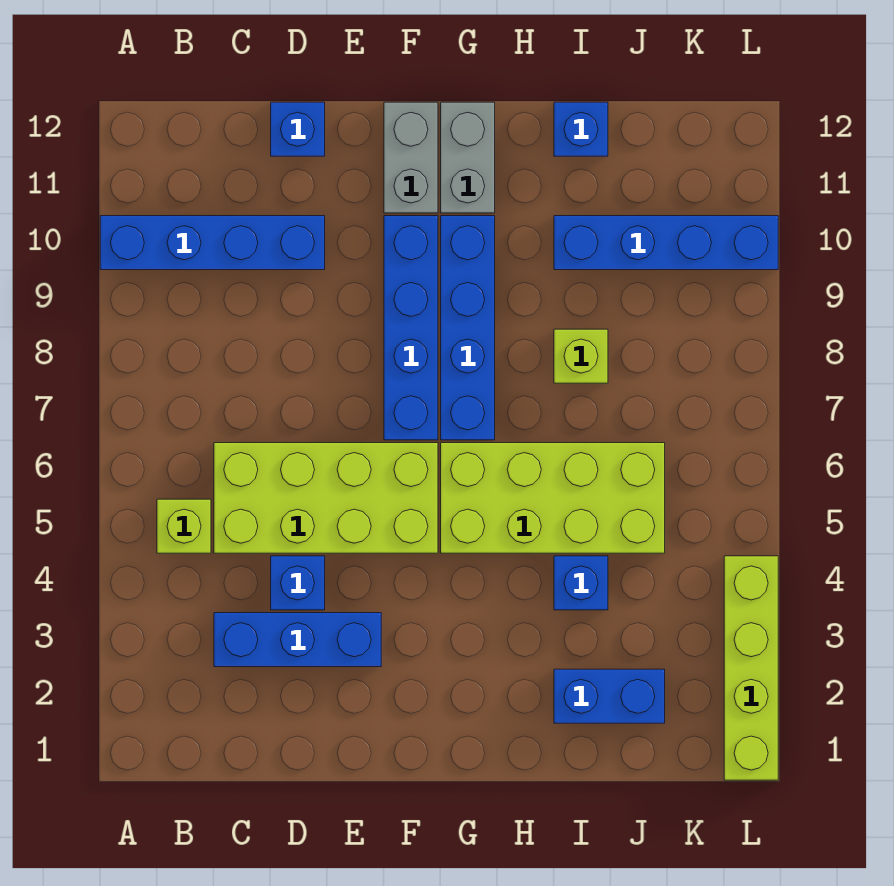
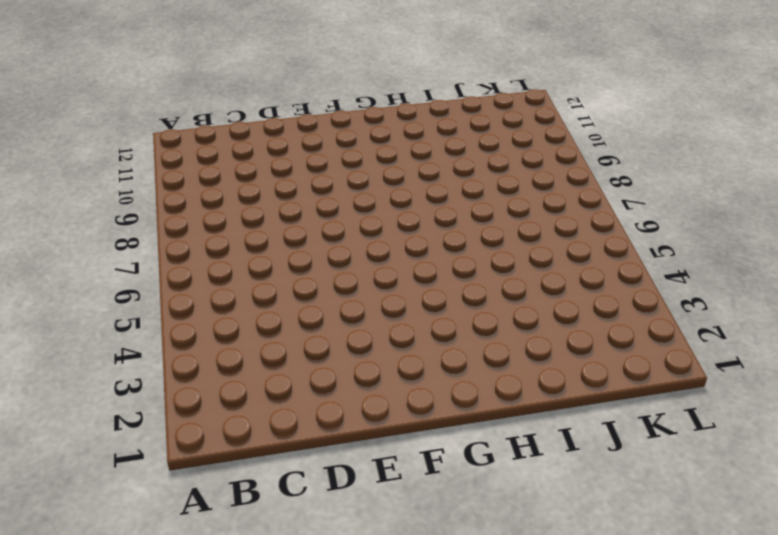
none -> blue 1x4 brick [100,216,325,270]
none -> lime 1x1 brick [157,499,211,553]
none -> blue 1x3 brick [214,613,381,667]

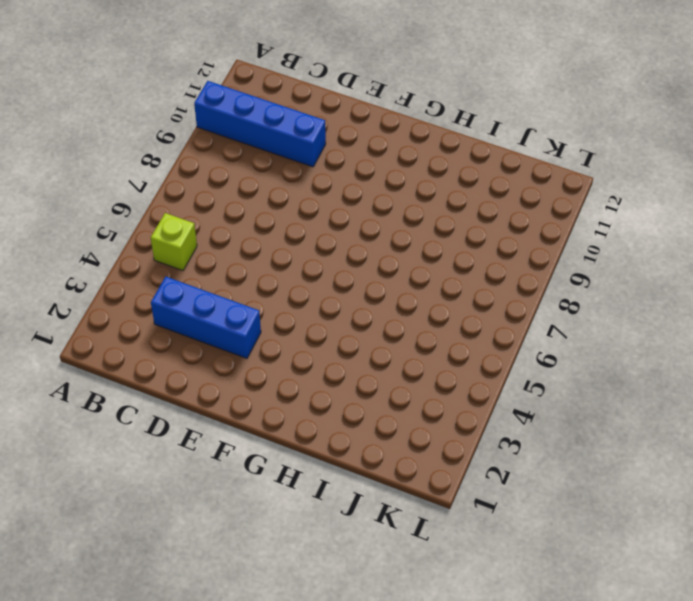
none -> lime 2x4 brick [214,443,438,553]
none -> blue 1x1 brick [271,556,325,610]
none -> blue 1x1 brick [271,102,325,156]

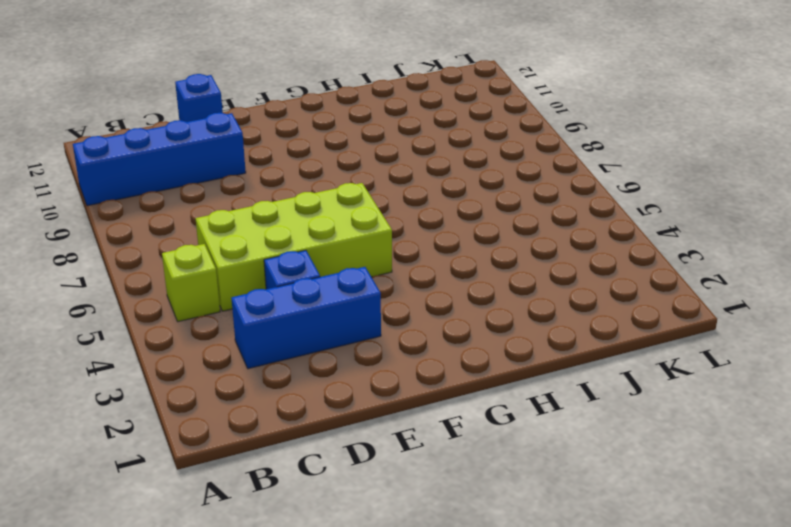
none -> blue 1x4 brick [384,216,438,440]
none -> grey 1x2 brick [384,102,438,213]
none -> lime 2x4 brick [441,443,665,553]

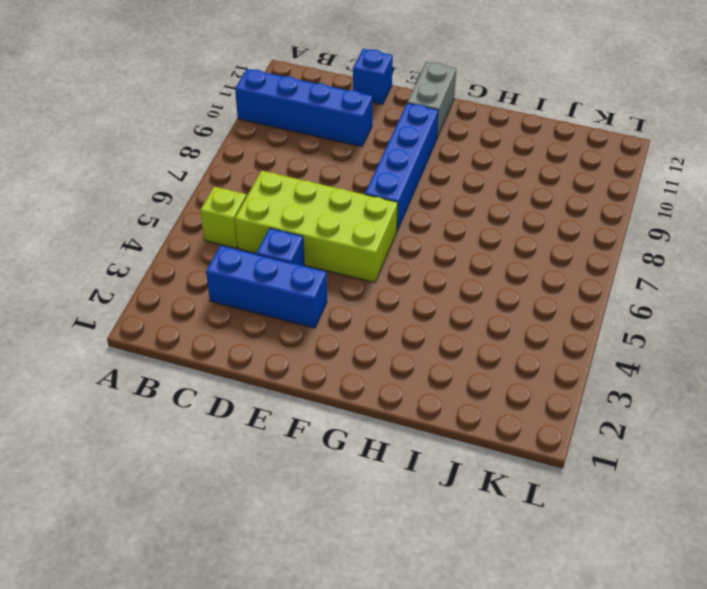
none -> lime 2x4 brick [441,443,665,553]
none -> blue 1x4 brick [441,216,495,440]
none -> grey 1x2 brick [441,102,495,213]

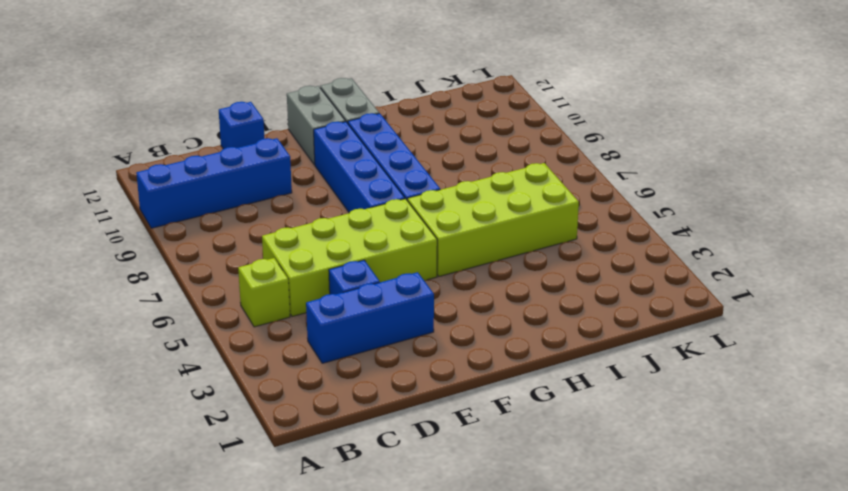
none -> blue 1x2 brick [554,669,665,723]
none -> blue 1x1 brick [554,556,608,610]
none -> lime 1x1 brick [554,329,608,383]

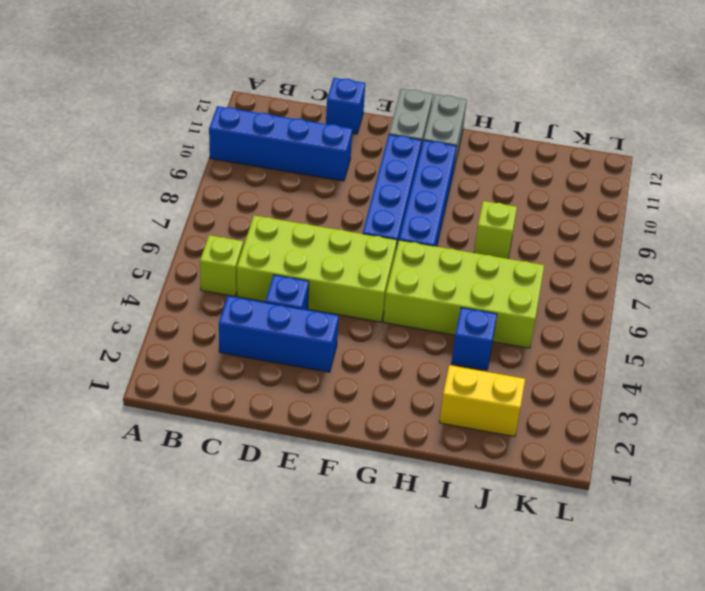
yellow 1x2 brick [439,365,525,437] -> blue 1x2 brick [554,669,665,723]
none -> blue 1x4 brick [554,216,778,270]
none -> blue 1x1 brick [554,102,608,156]
none -> lime 1x4 brick [724,556,778,780]

